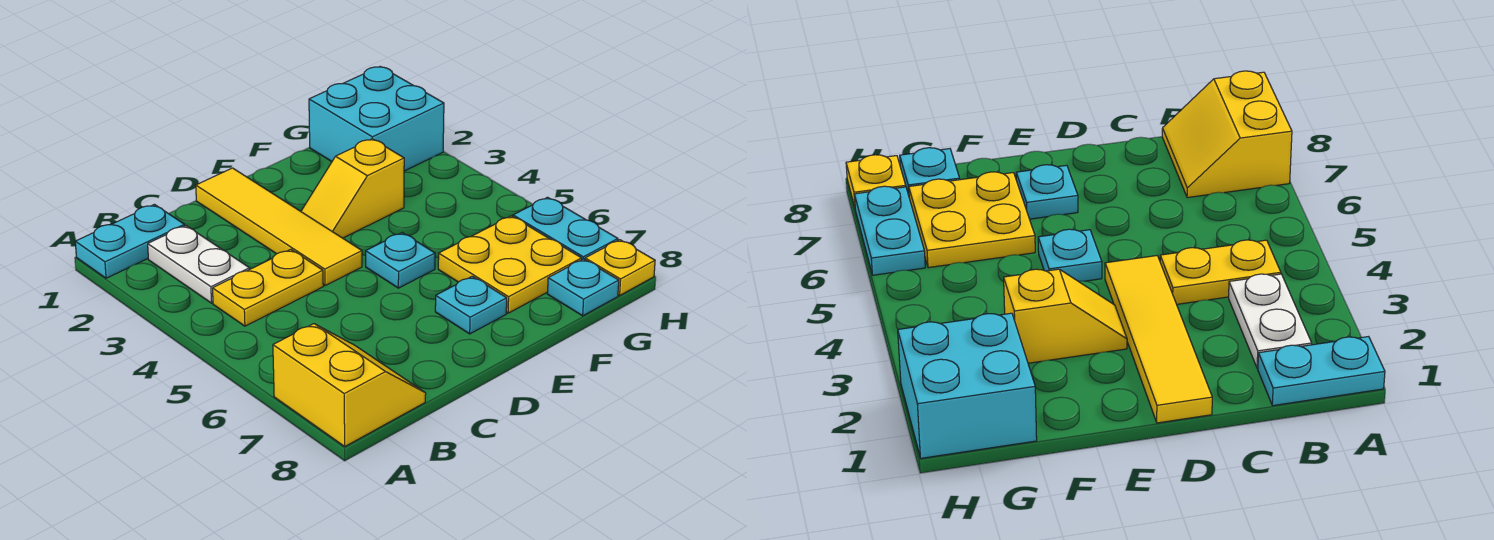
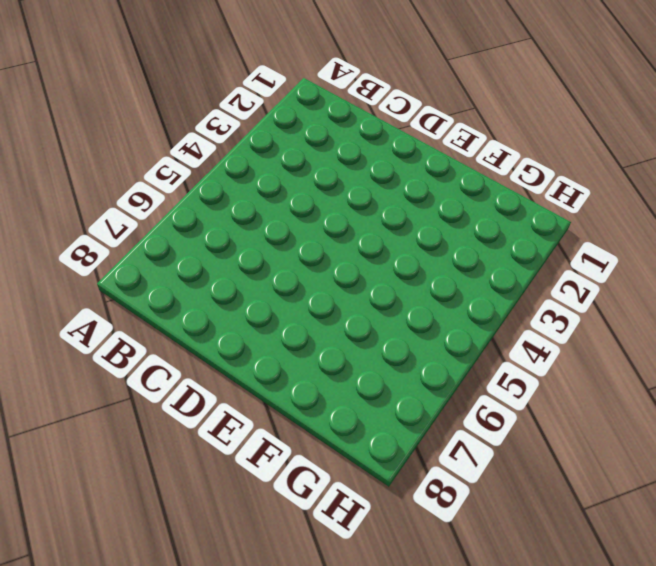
none -> cyan 1x2 plate [75,204,184,278]
none -> yellow 2x2 slope [273,324,426,446]
none -> white 1x2 plate [148,226,250,303]

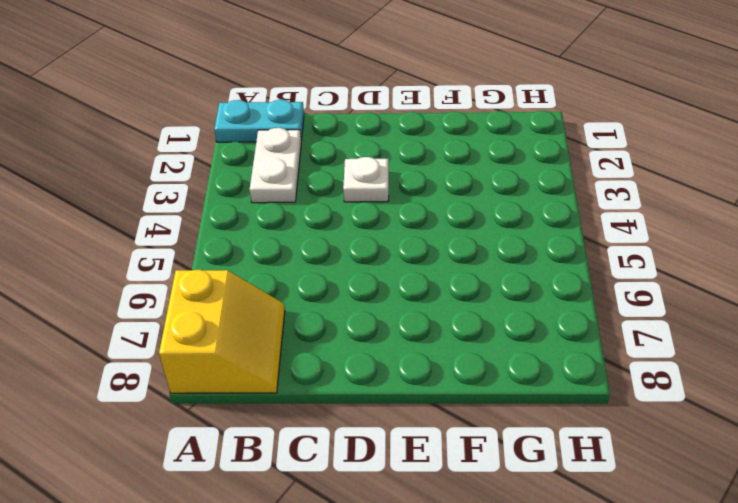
white 1x1 plate [343,157,389,202] -> yellow 1x4 tile [196,168,362,286]
none -> yellow 1x2 plate [213,249,323,326]
none -> yellow 1x2 slope [301,139,404,238]
none -> cyan 1x1 plate [366,233,435,288]

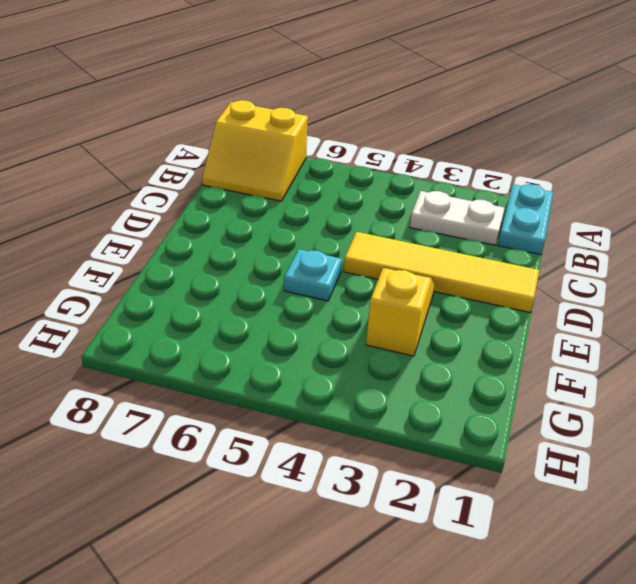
none -> yellow 1x2 plate [213,249,323,326]
none -> cyan 1x1 plate [435,276,507,334]
none -> yellow 2x2 plate [438,216,582,313]

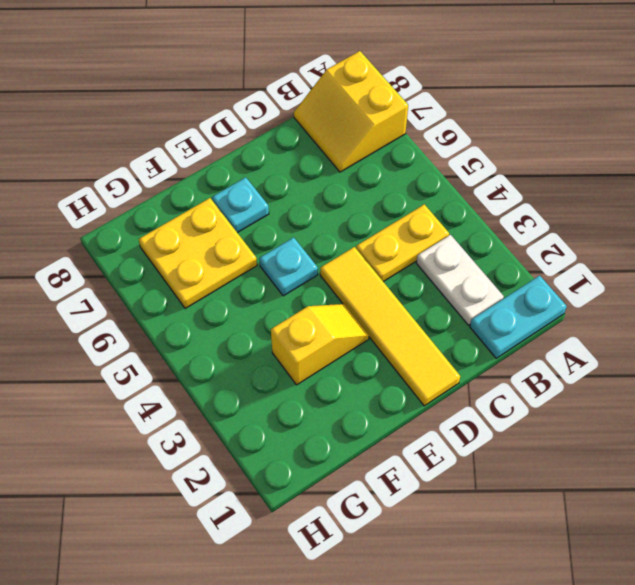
none -> cyan 2x2 brick [309,67,444,171]
none -> cyan 1x1 plate [547,259,619,316]
none -> cyan 1x2 plate [513,197,618,260]

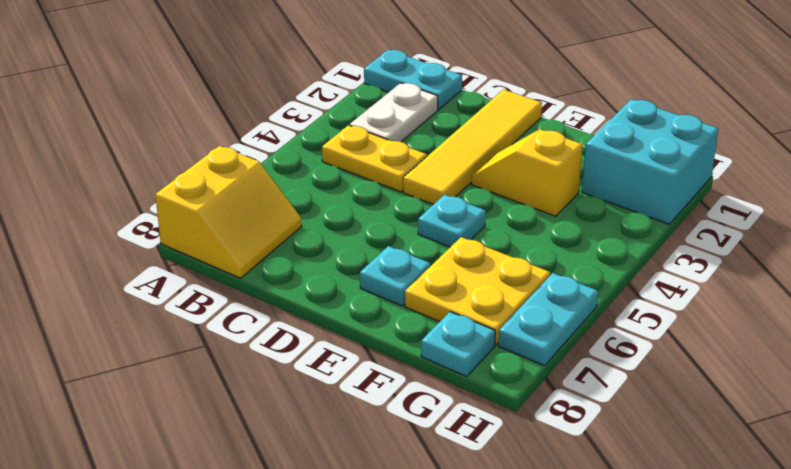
none -> yellow 1x1 plate [585,240,655,295]

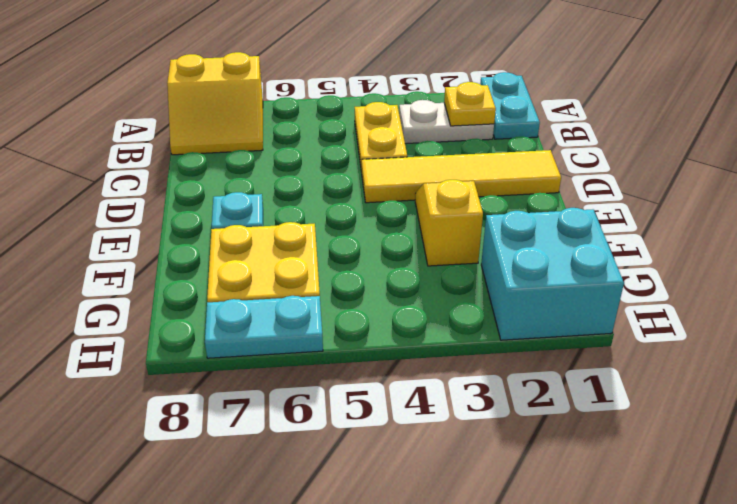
yellow 1x1 plate [444,82,496,126] -> yellow 1x1 plate moved to [585,240,655,295]
none -> cyan 1x1 plate [366,233,435,288]
none -> cyan 1x1 plate [547,259,619,316]

